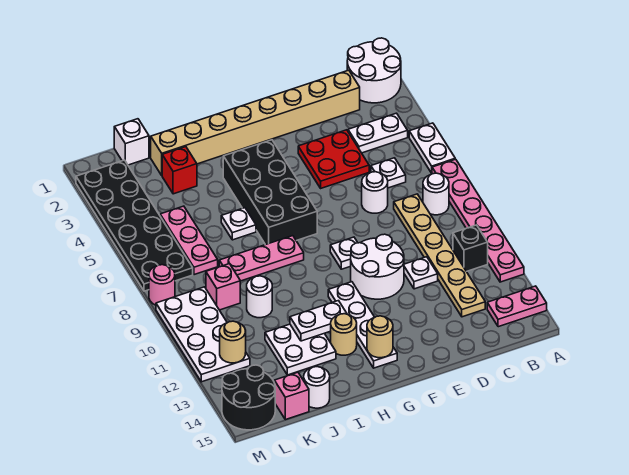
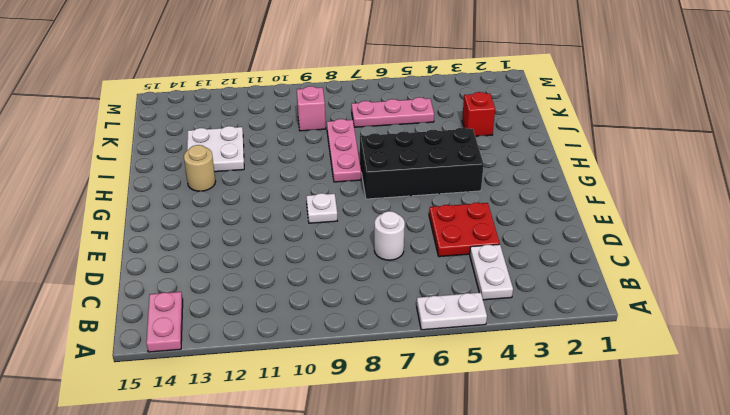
none -> white 2x2 round brick [347,38,401,103]
none -> pink 1x6 plate [432,159,524,282]
none -> white 1x1 round brick [423,173,449,215]
none -> black 1x1 brick [453,225,488,271]

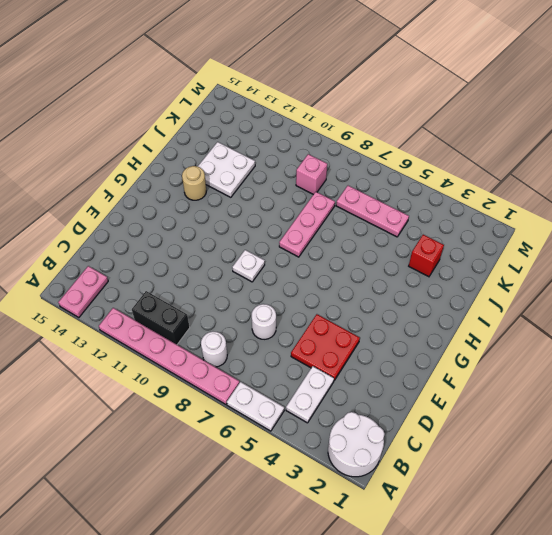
black 1x2 brick [132,291,190,344] -> black 1x1 brick [453,225,488,271]
none -> tan 1x8 brick [151,70,360,175]
none -> white 1x1 plate [371,158,406,188]
none -> tan 1x6 plate [394,194,485,317]
none -> white 1x1 plate [404,257,438,289]

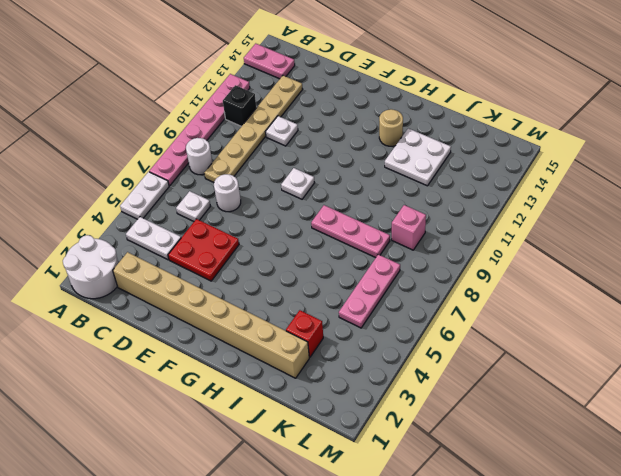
none -> white 2x2 round brick [351,234,404,299]
none -> black 2x4 brick [223,140,317,245]
none -> white 1x4 plate [328,282,397,368]
none -> white 1x1 plate [221,208,256,240]

